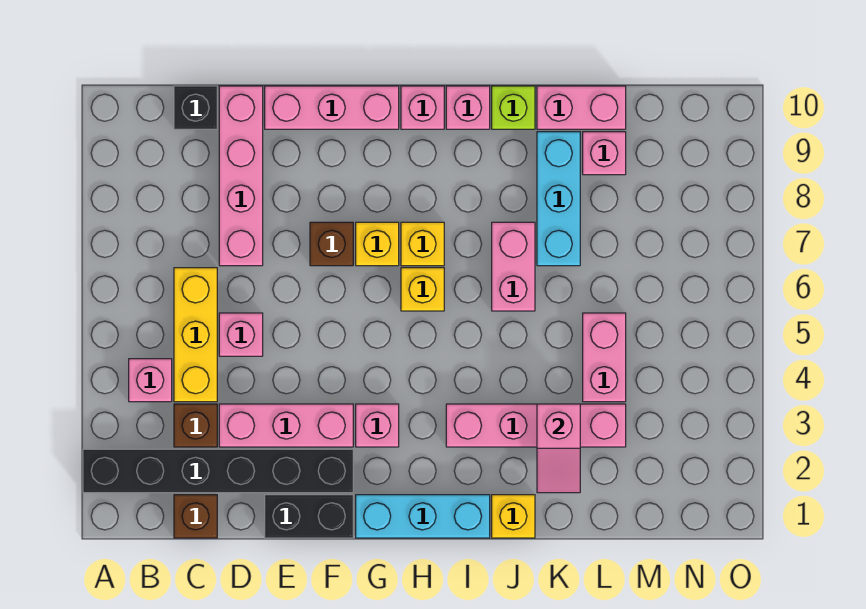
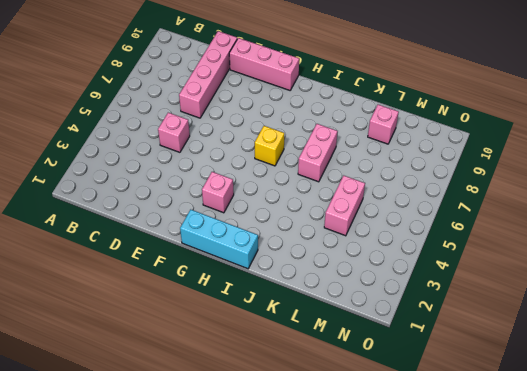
none -> black 1x6 brick [83,449,353,493]
none -> pink 1x1 brick [129,359,172,402]
none -> brown 1x1 brick [174,495,217,538]

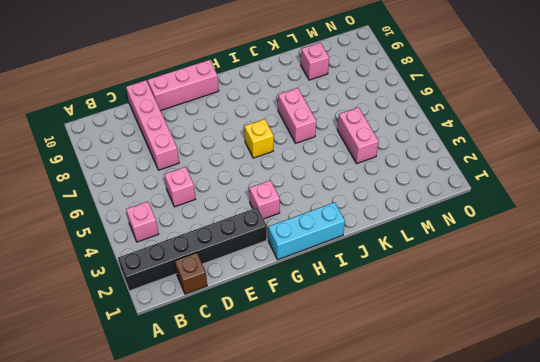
none -> brown 1x1 brick [174,404,217,447]
none -> yellow 1x3 brick [174,268,217,402]
none -> black 1x1 brick [174,86,217,129]

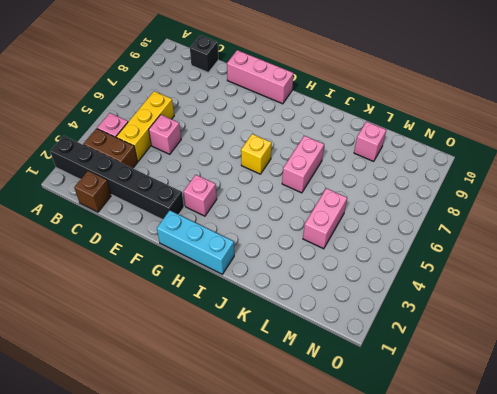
brown 1x2 brick [83,129,138,168] -> brown 1x1 brick [174,404,217,447]
none -> pink 1x3 brick [219,404,353,447]
none -> pink 1x4 brick [219,86,263,266]
none -> black 1x2 brick [265,495,353,538]

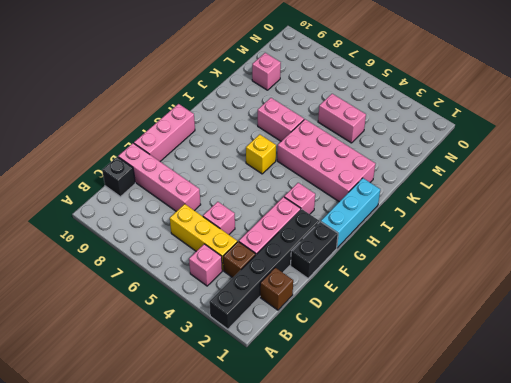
pink 2x4 brick [277,119,375,202] -> pink 1x4 brick [446,404,626,447]
none -> brown 1x1 brick [310,222,353,266]
none -> yellow 1x1 brick [356,222,399,266]
none -> yellow 1x1 brick [401,222,444,266]

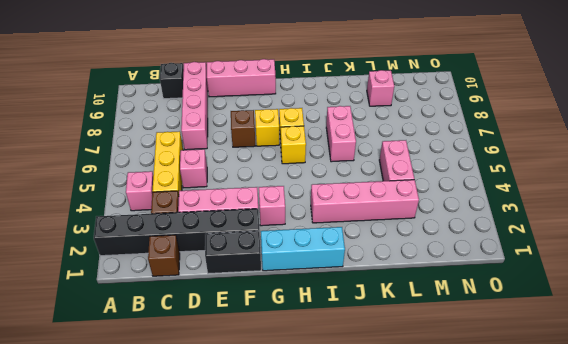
none -> pink 1x1 brick [401,86,444,129]
none -> pink 1x1 brick [446,86,490,129]
none -> yellow 1x1 brick [492,495,535,538]

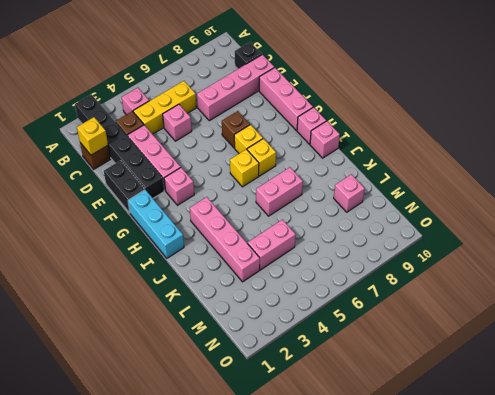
yellow 1x1 brick [77,117,108,155] -> yellow 1x1 brick moved to [492,495,535,538]
none -> lime 1x1 brick [492,86,535,129]
none -> cyan 1x3 brick [537,132,580,266]
none -> pink 1x2 brick [537,86,626,129]

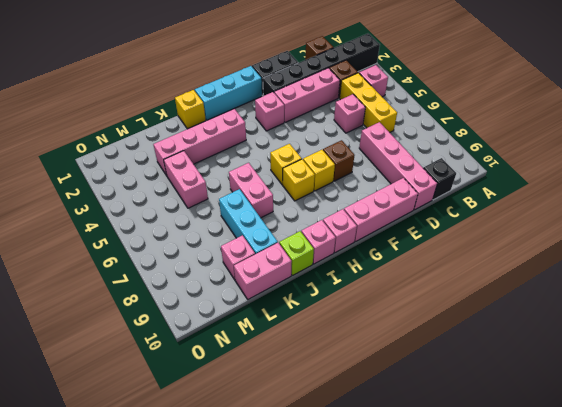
none -> pink 1x2 slope [537,404,580,493]

